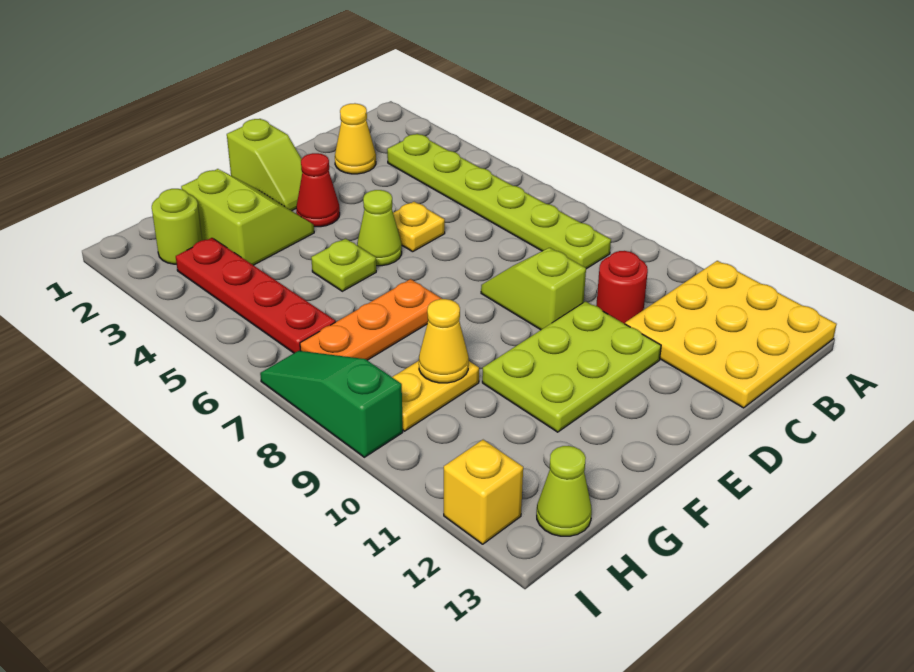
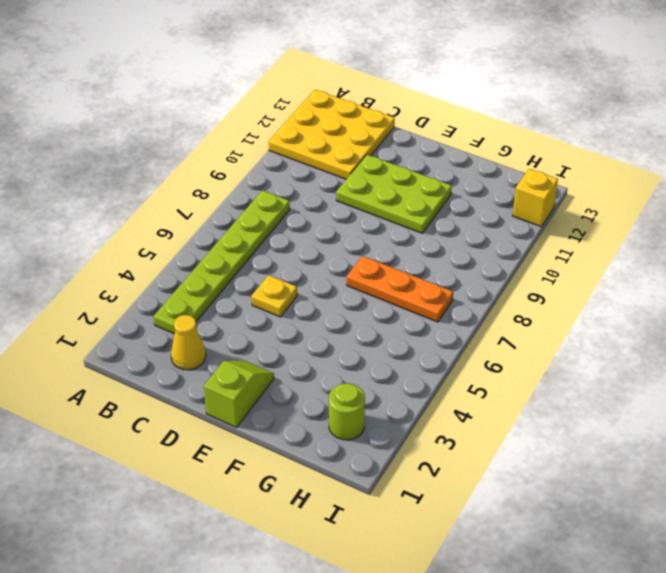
none -> red 1x1 round brick [596,251,648,324]
none -> lime 1x2 slope [481,248,586,330]
none -> red 1x1 cone [296,153,340,227]

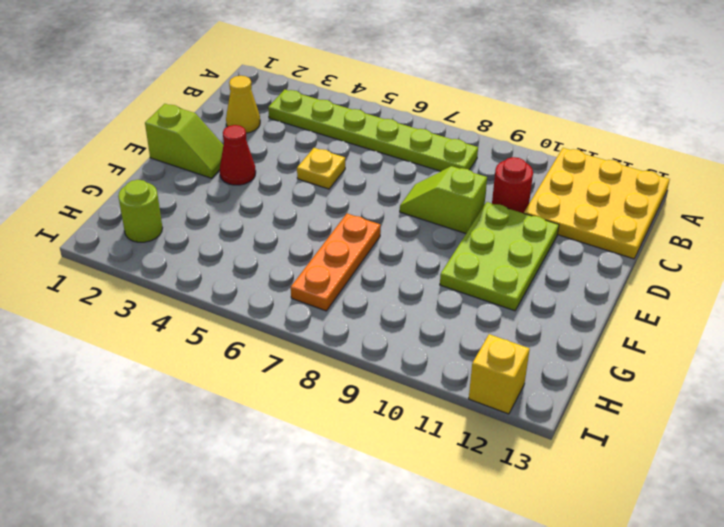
none -> lime 1x1 cone [357,190,402,266]
none -> lime 2x2 slope [181,169,314,265]
none -> lime 1x1 plate [311,239,376,291]

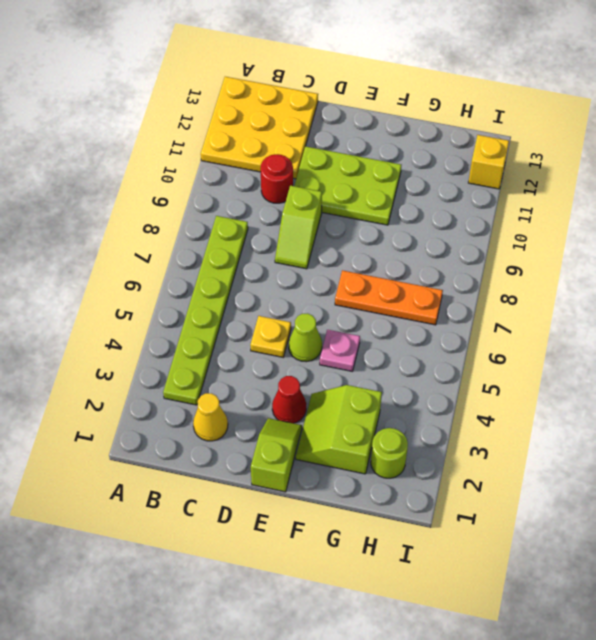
pink 1x1 plate [320,330,360,371] -> lime 1x1 plate [311,239,376,291]
none -> yellow 1x2 plate [392,361,479,431]
none -> red 1x4 plate [176,238,335,353]
none -> lime 1x1 cone [537,446,592,536]

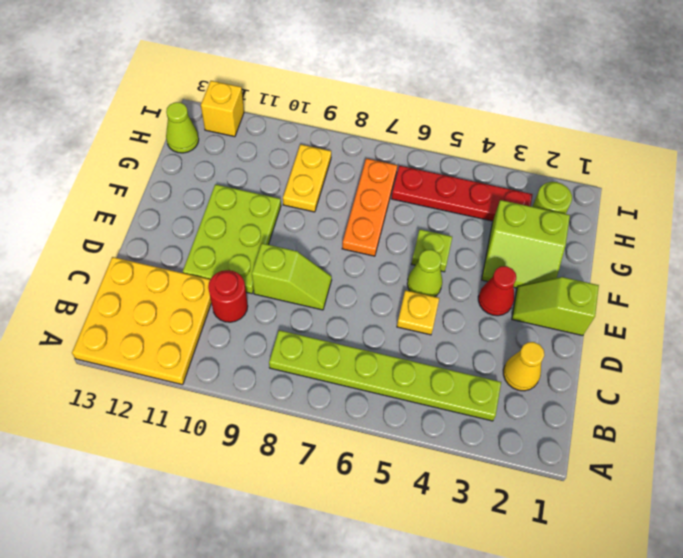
none -> green 1x3 slope [260,351,403,457]
none -> yellow 1x1 cone [419,299,469,383]

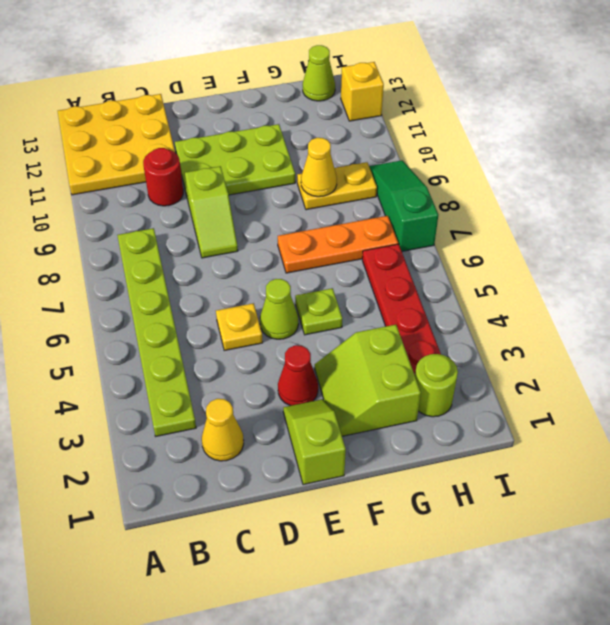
green 1x3 slope [369,160,438,251] -> green 1x3 slope turned to [260,351,403,457]

